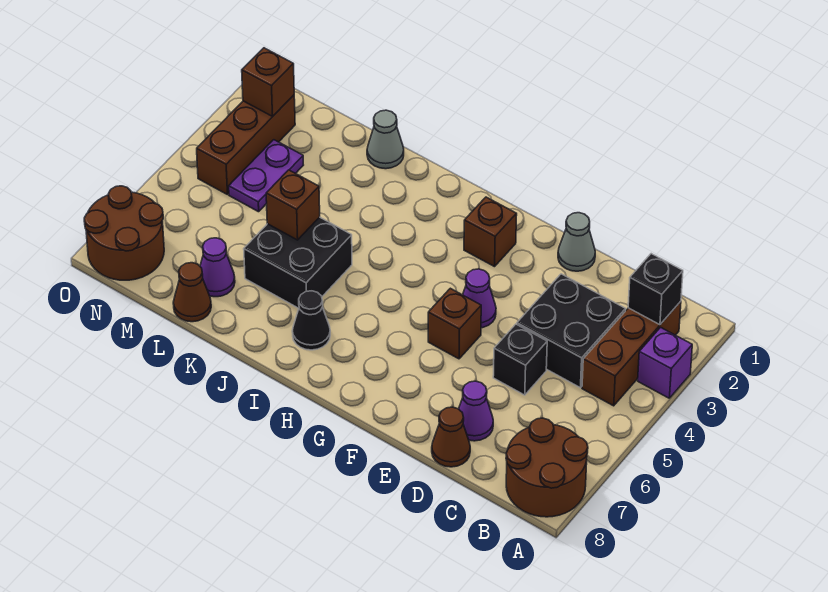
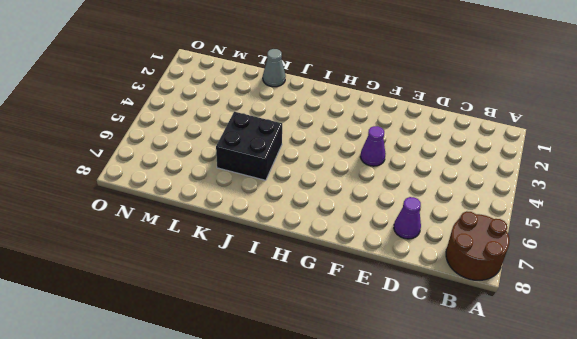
none -> purple 1x1 brick [638,327,692,398]
none -> brown 1x3 brick [582,301,681,406]
none -> black 2x2 brick [517,274,625,388]

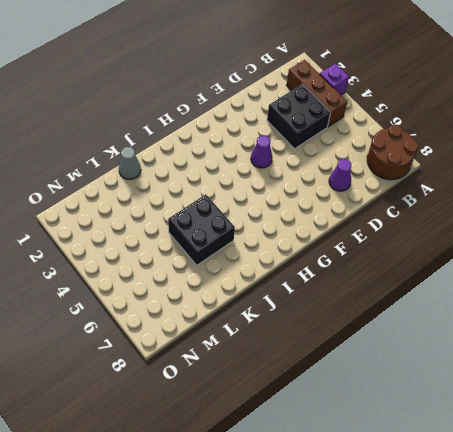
none -> black 1x1 brick [493,324,547,395]
none -> brown 1x1 cone [432,407,470,467]
none -> grey 1x1 cone [558,213,595,271]

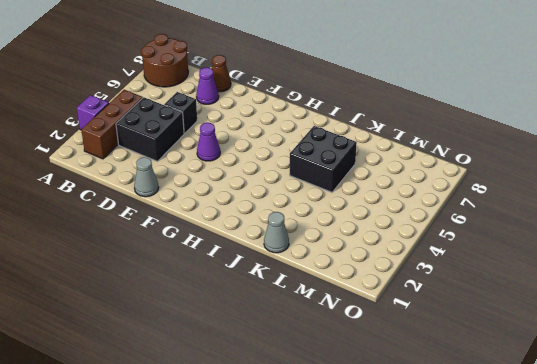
none -> brown 1x1 brick [428,288,481,359]
none -> brown 1x1 brick [464,197,517,267]
none -> black 1x1 cone [292,291,330,350]

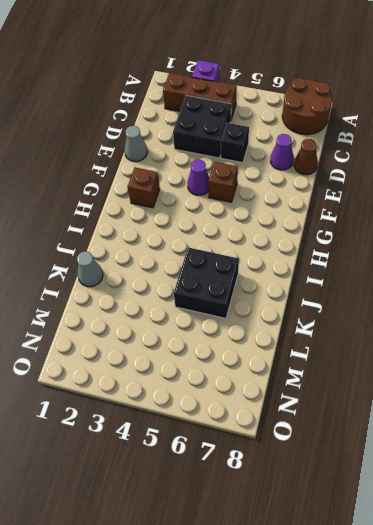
none -> black 1x1 cone [292,291,330,350]
none -> purple 1x1 cone [200,238,235,297]
none -> brown 1x1 cone [173,263,211,322]

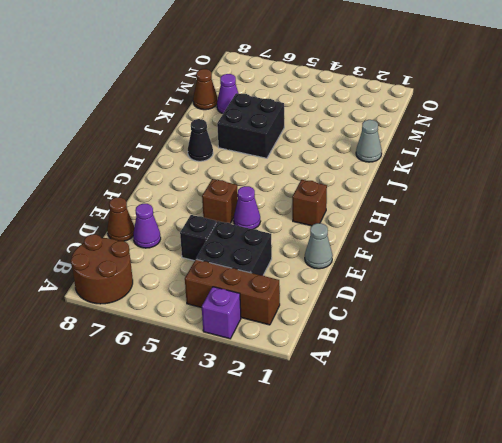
none -> purple 1x2 plate [229,140,303,212]
none -> brown 1x3 brick [197,95,295,195]
none -> brown 2x2 round brick [84,186,164,280]

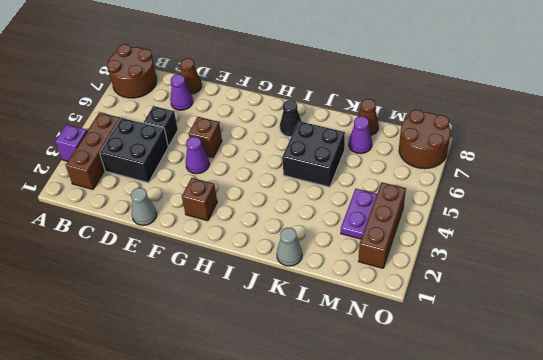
none -> black 1x1 brick [628,254,683,325]
none -> brown 1x1 brick [266,170,320,240]
none -> brown 1x1 brick [242,48,294,116]

